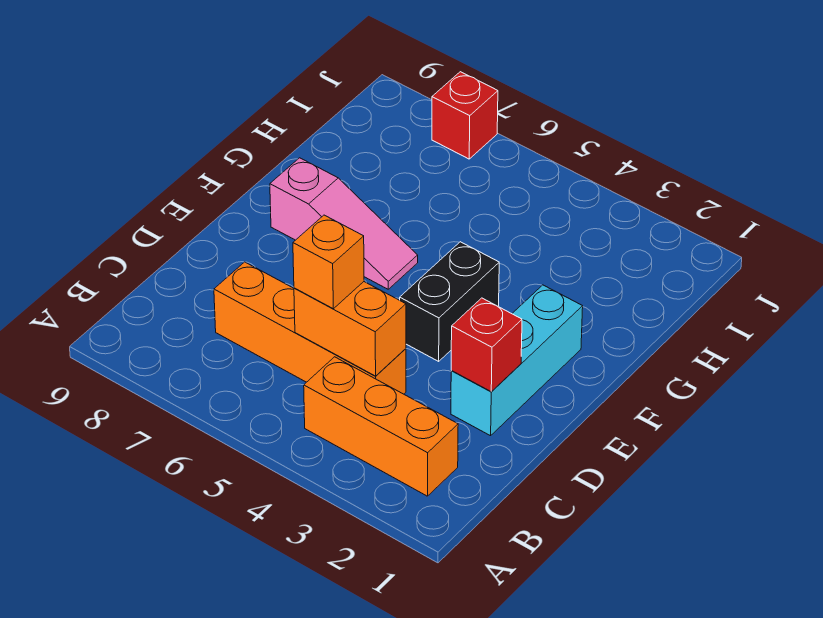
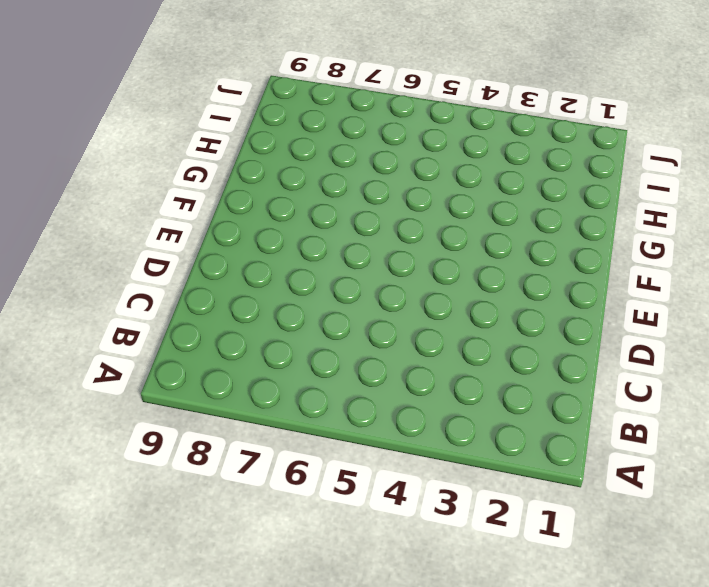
none -> orange 1x3 brick [304,357,458,496]
none -> orange 1x4 brick [214,262,406,394]

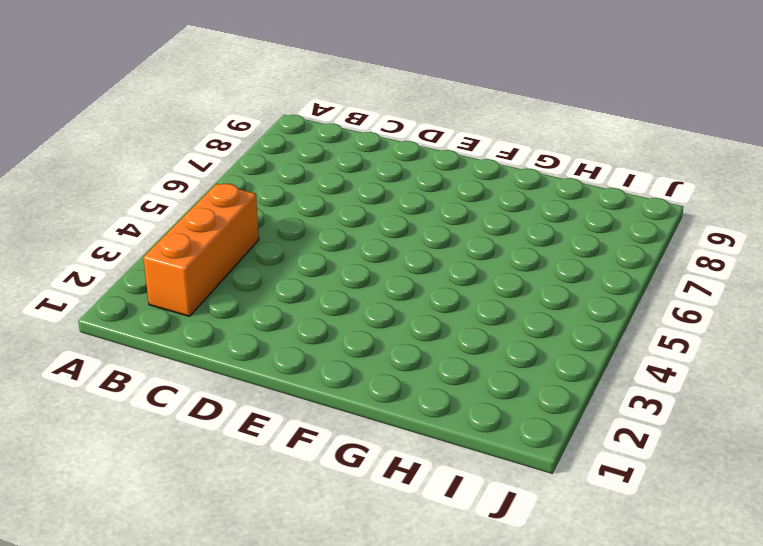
none -> orange 1x4 brick [214,262,406,394]
none -> cyan 1x3 brick [451,285,583,436]

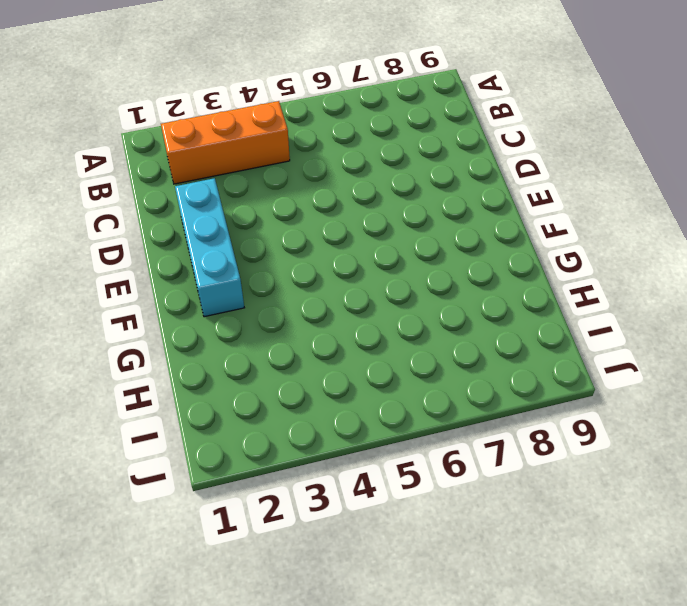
none -> orange 1x4 brick [214,262,406,394]
none -> black 1x2 brick [400,242,499,361]

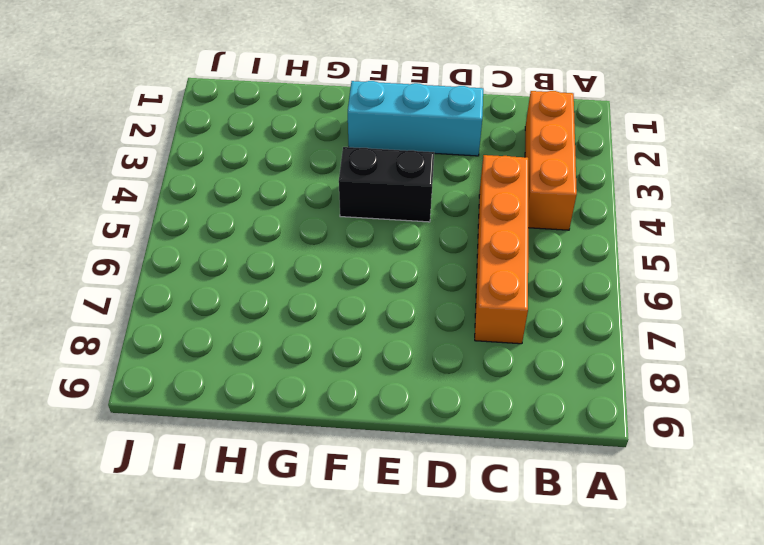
none -> pink 1x3 slope [270,158,418,289]
none -> red 1x1 brick [432,72,498,159]

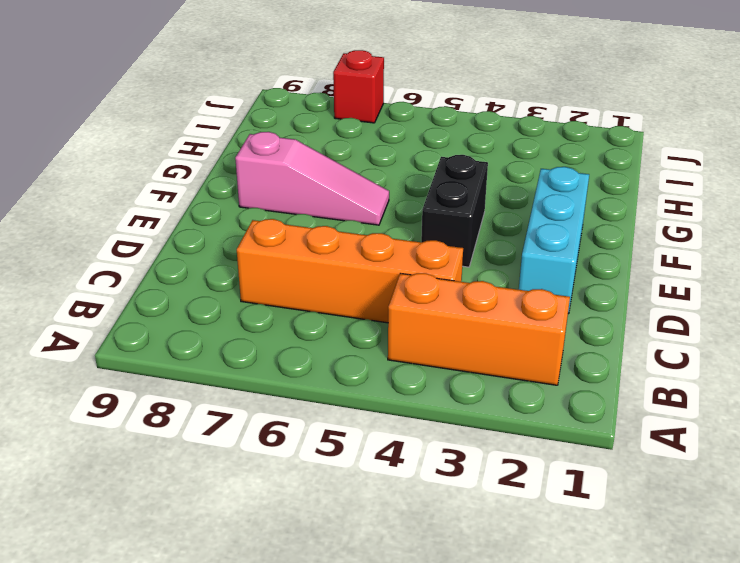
none -> orange 1x2 brick [294,282,406,376]
none -> red 1x1 brick [451,298,522,391]

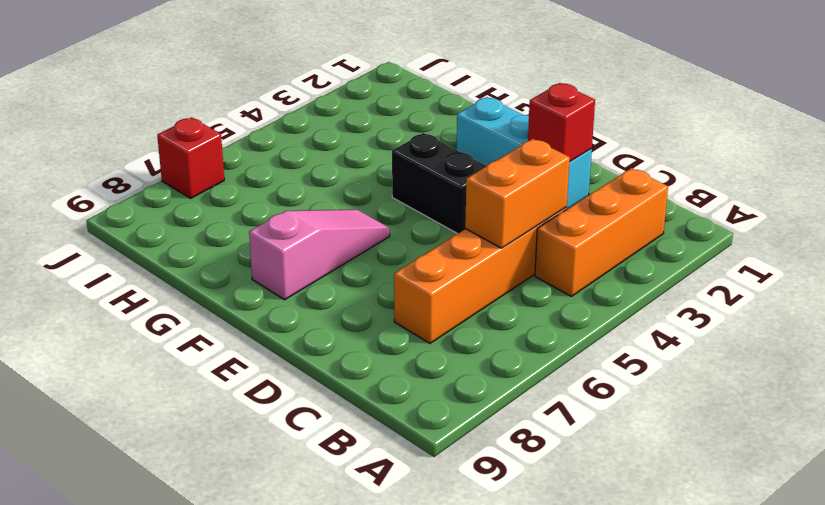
none -> orange 1x1 brick [293,215,364,309]

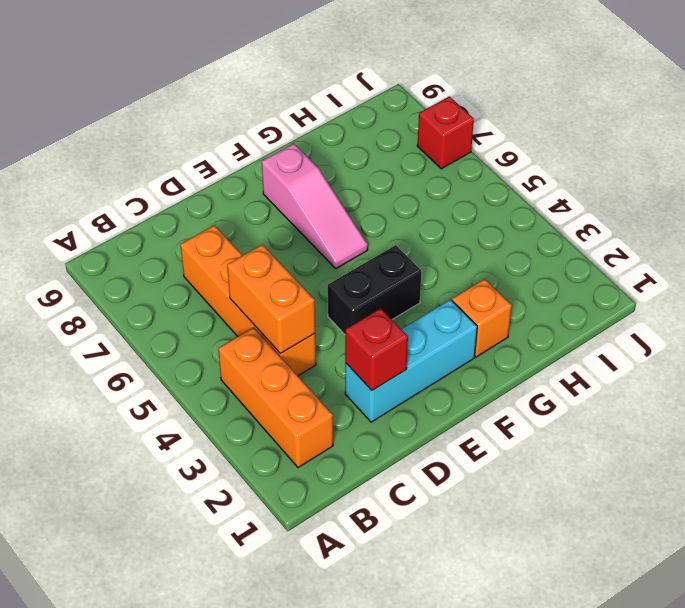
orange 1x1 brick [452,279,512,357] -> orange 1x1 brick moved to [293,215,364,309]

